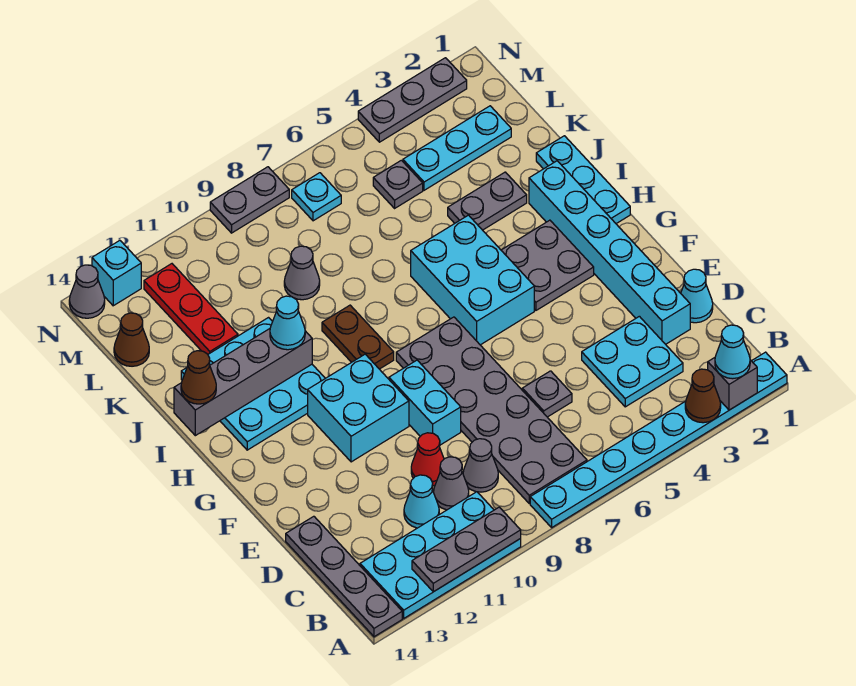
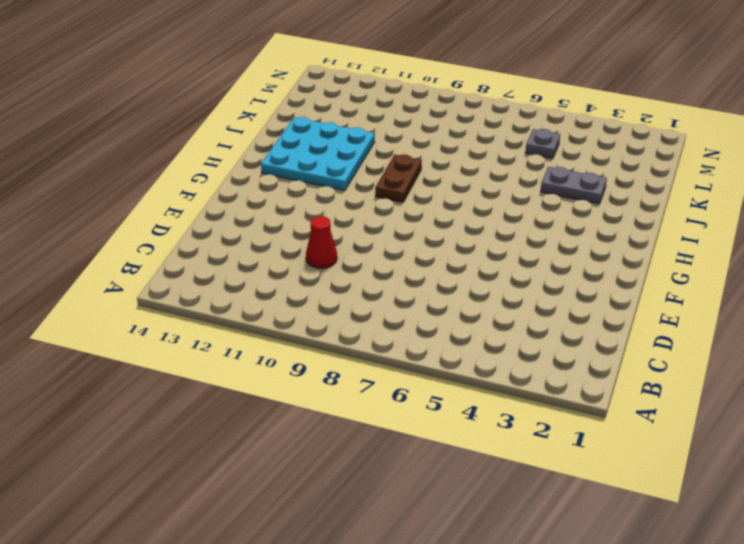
none -> cyan 1x8 plate [530,352,787,527]
none -> cyan 2x4 plate [360,492,521,618]
none -> grey 1x4 plate [286,516,402,637]
none -> grey 2x6 plate [396,317,587,503]

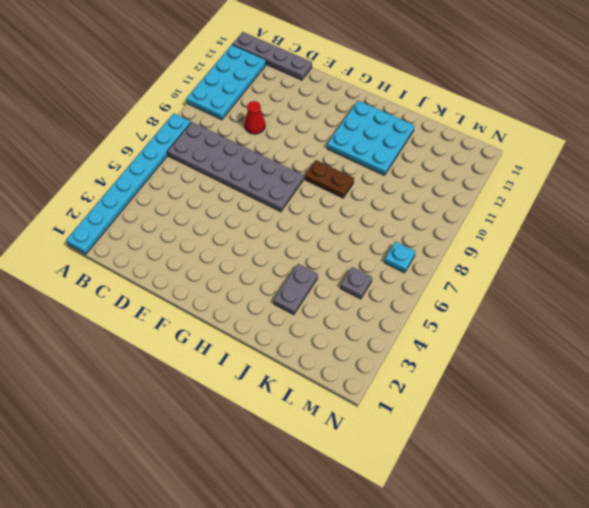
none -> cyan 2x2 plate [582,316,683,407]
none -> grey 1x1 cone [463,439,498,492]
none -> grey 1x1 cone [434,457,469,510]
none -> cyan 1x1 cone [404,475,439,528]

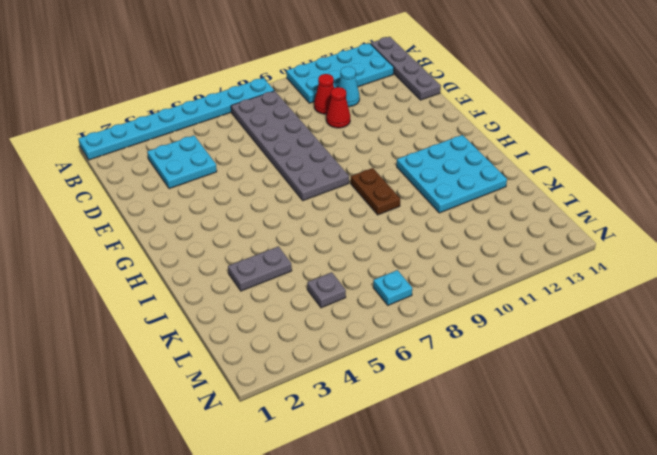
red 1x1 cone [314,74,334,114] -> grey 1x1 cone [434,457,469,510]
none -> grey 1x1 cone [463,439,498,492]
none -> cyan 1x1 cone [681,269,713,323]
none -> cyan 1x6 brick [529,161,690,344]
none -> grey 1x1 plate [522,371,572,417]

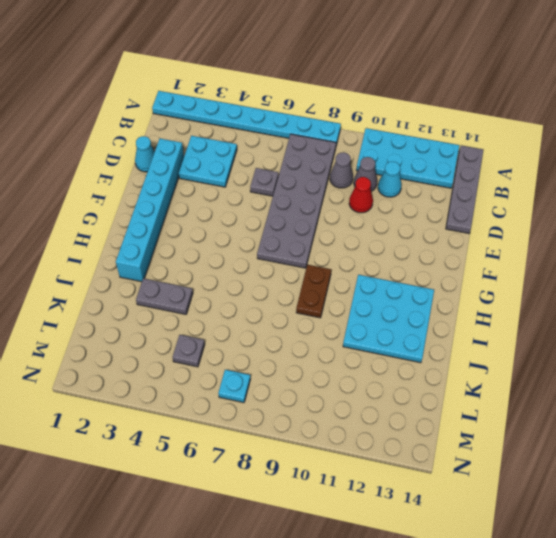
none -> cyan 1x2 brick [389,360,461,445]
none -> cyan 2x2 brick [308,354,409,462]
none -> grey 2x2 plate [501,220,594,310]
none -> cyan 2x3 brick [411,215,534,345]

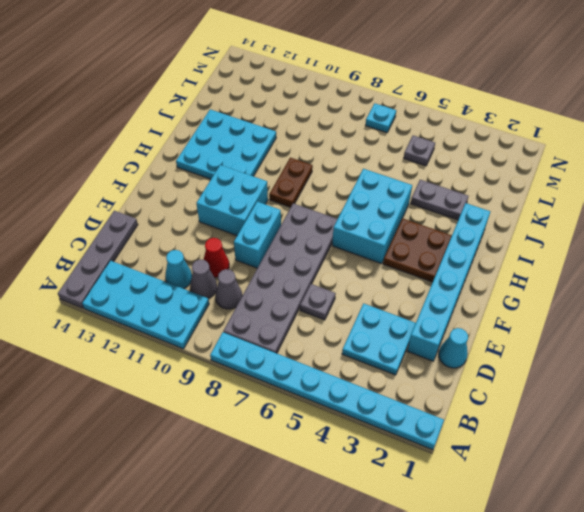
brown 2x2 plate [383,218,452,282] -> grey 2x2 plate [501,220,594,310]
none -> cyan 1x3 plate [536,136,630,224]
none -> grey 1x1 cone [284,246,320,300]
none -> red 1x3 plate [144,264,238,354]
none -> cyan 1x3 plate [403,106,511,190]

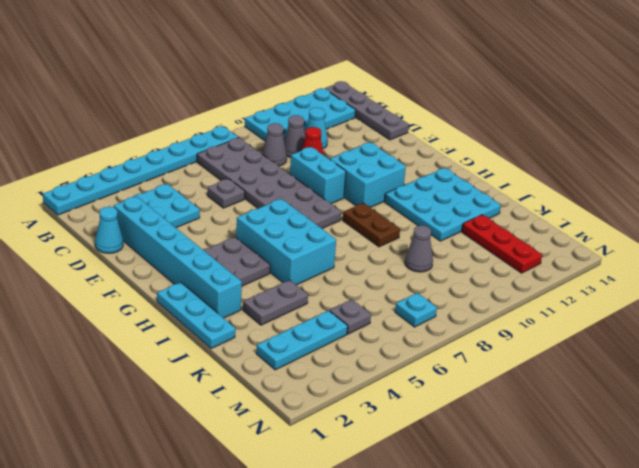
none -> brown 1x1 cone [114,313,149,366]
none -> grey 1x3 plate [358,58,467,142]
none -> grey 1x2 plate [210,167,289,233]
none -> cyan 1x1 brick [92,241,141,306]

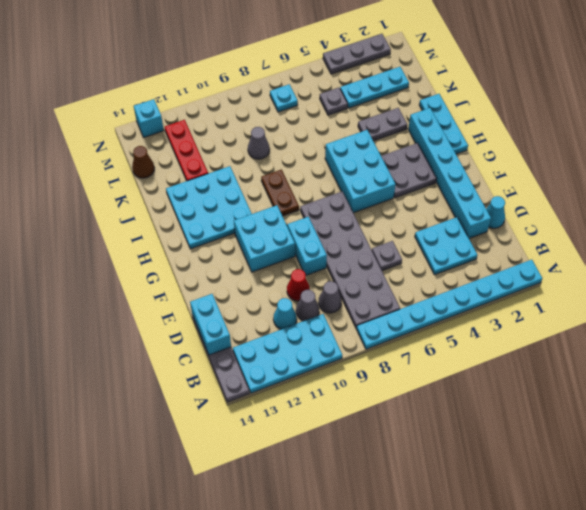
cyan 1x2 brick [190,294,231,355] -> none
none -> grey 1x2 plate [210,167,289,233]
none -> grey 1x1 cone [69,265,105,318]
none -> grey 1x1 brick [708,358,757,410]
none -> brown 1x1 cone [685,369,721,423]

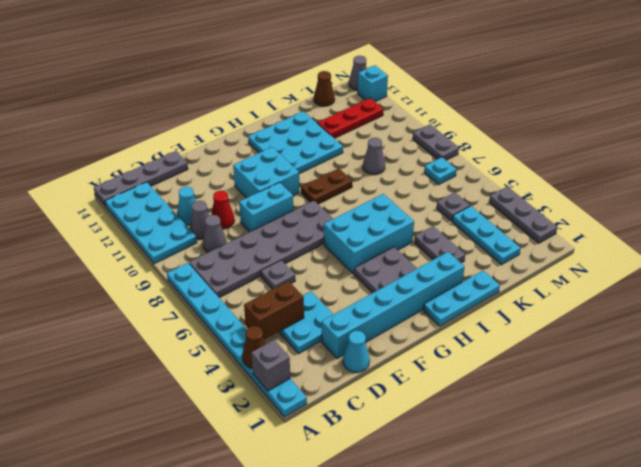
brown 1x2 brick [244,281,304,340] -> none
none -> grey 1x3 plate [412,507,521,592]
none -> grey 1x4 brick [174,329,312,436]
none -> cyan 1x1 cone [715,325,750,379]
none -> cyan 1x1 cone [270,296,305,350]

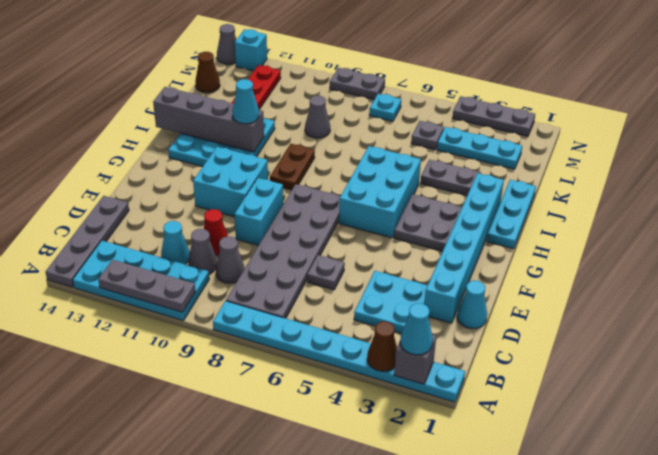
none -> brown 1x1 cone [181,351,216,404]

